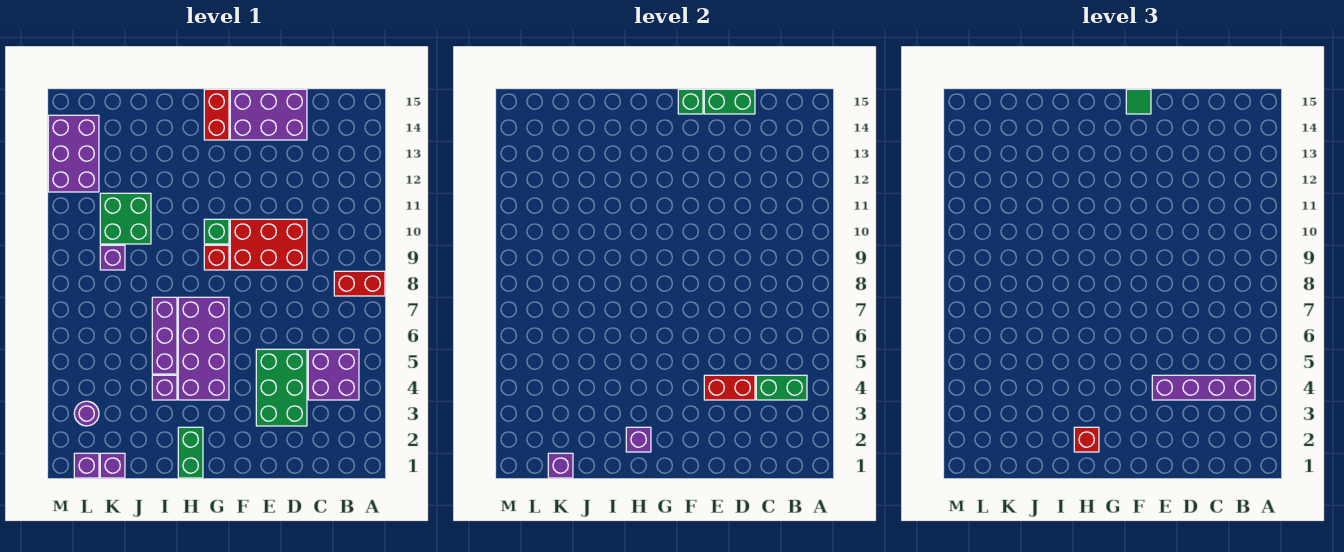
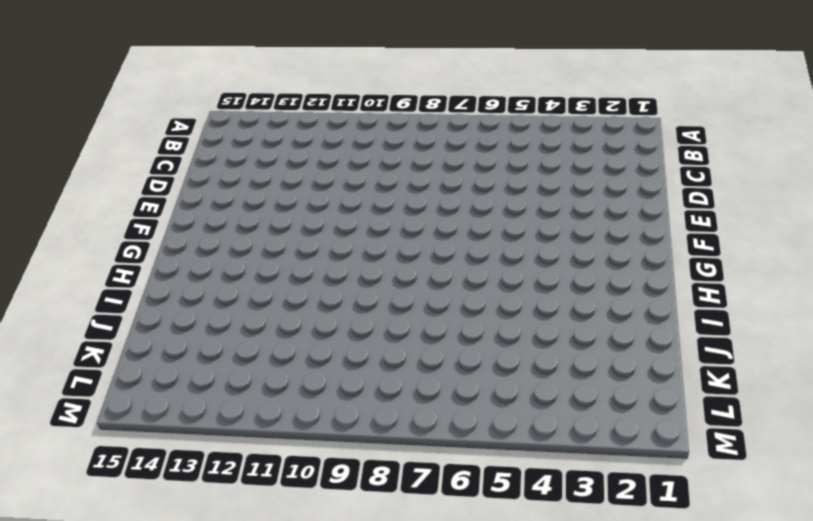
none -> red 1x2 brick [334,271,385,296]
none -> purple 2x2 brick [308,349,359,400]
none -> green 2x3 brick [256,349,307,426]

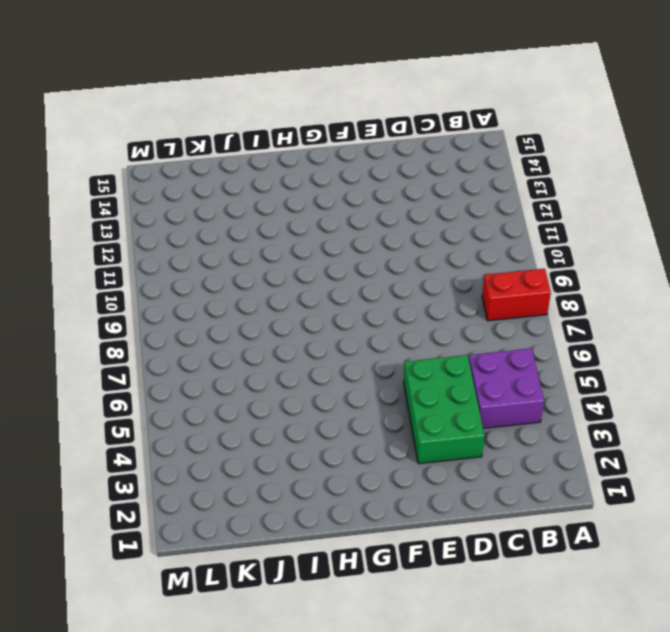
none -> red 2x3 brick [230,219,307,270]
none -> purple 2x3 brick [230,89,307,140]
none -> purple 2x4 brick [178,297,229,400]

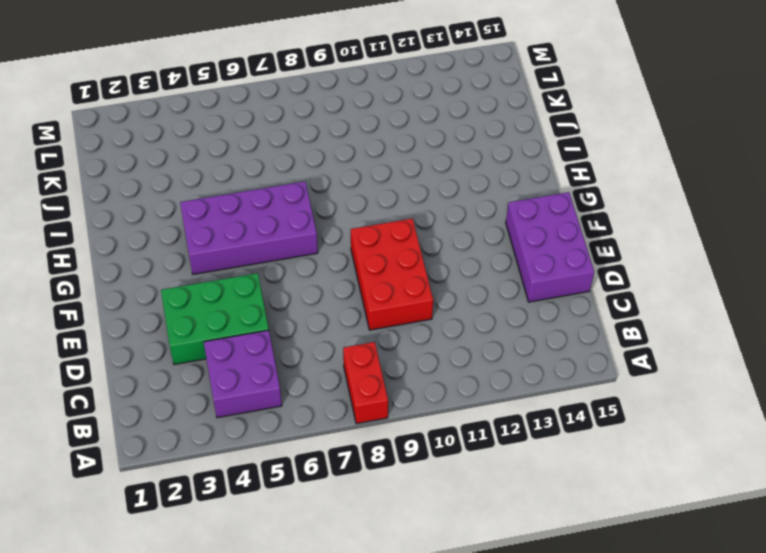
none -> red 1x1 brick [204,245,229,270]
none -> green 1x1 brick [204,219,229,244]
none -> red 1x2 brick [204,89,229,140]

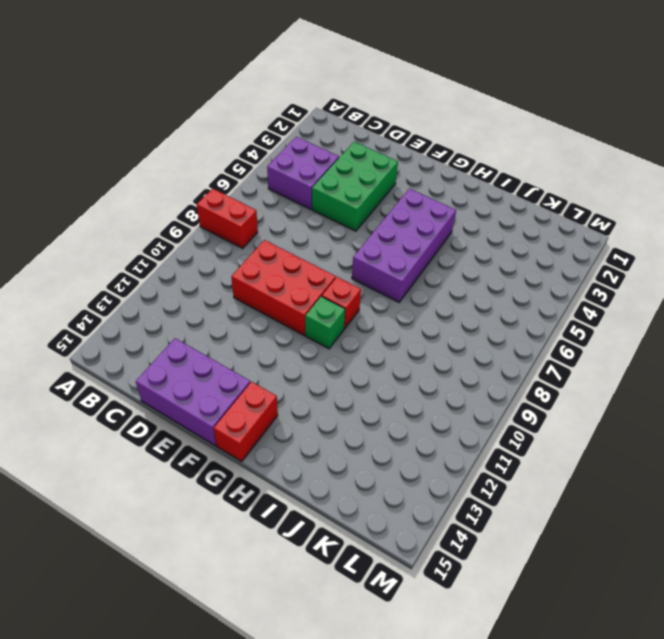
none -> green 1x2 brick [178,427,203,478]
none -> purple 1x1 brick [152,375,177,400]
none -> purple 1x3 brick [152,297,177,374]

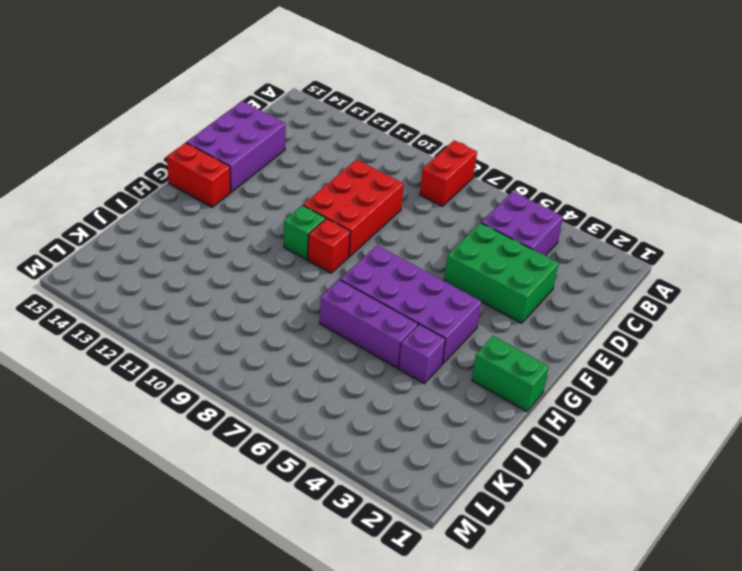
none -> green 2x2 brick [100,193,151,244]
none -> purple 1x1 brick [100,453,125,478]
none -> purple 1x1 brick [100,245,125,270]

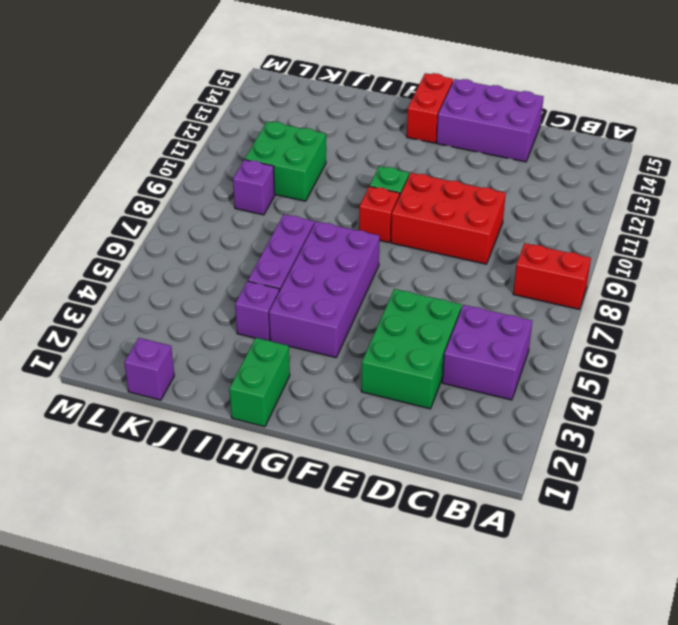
none -> purple 1x1 brick [74,453,99,478]
none -> purple 1x1 round brick [74,401,99,426]
none -> purple 2x3 brick [48,115,99,192]

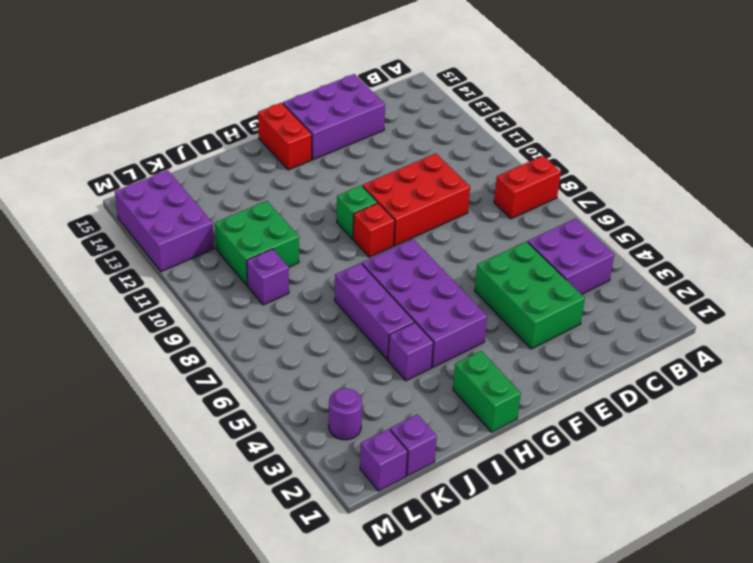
none -> green 1x2 brick [756,375,807,400]
none -> red 1x2 brick [704,375,755,400]
none -> green 1x2 brick [704,89,755,114]

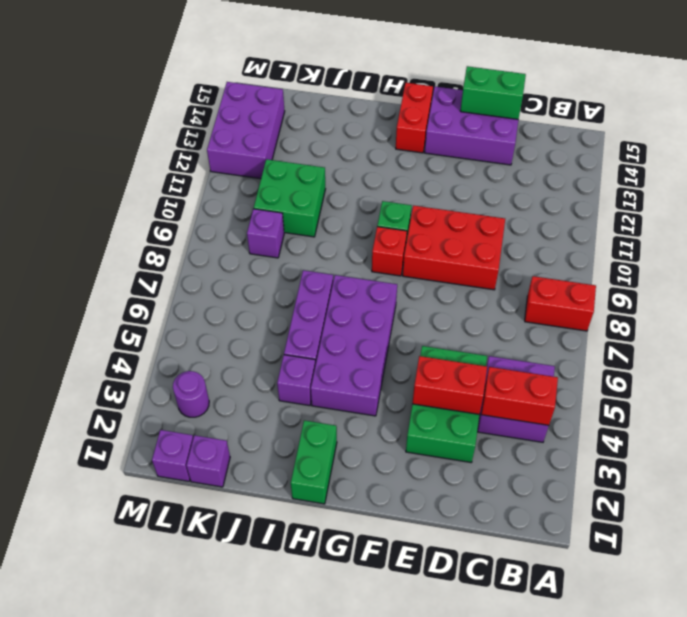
red 1x2 brick [481,367,558,425] -> green 1x2 brick [756,375,807,400]
none -> green 1x1 brick [678,89,703,114]
none -> purple 1x1 brick [626,427,651,452]
none -> purple 1x1 brick [548,453,573,478]

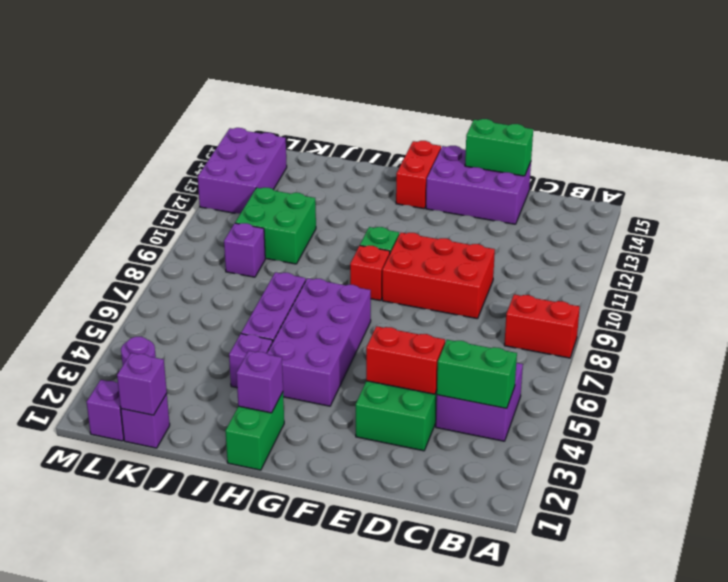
none -> green 1x1 brick [678,89,703,114]
none -> purple 1x4 brick [1152,375,1255,400]
none -> green 1x1 tile [1126,89,1151,114]

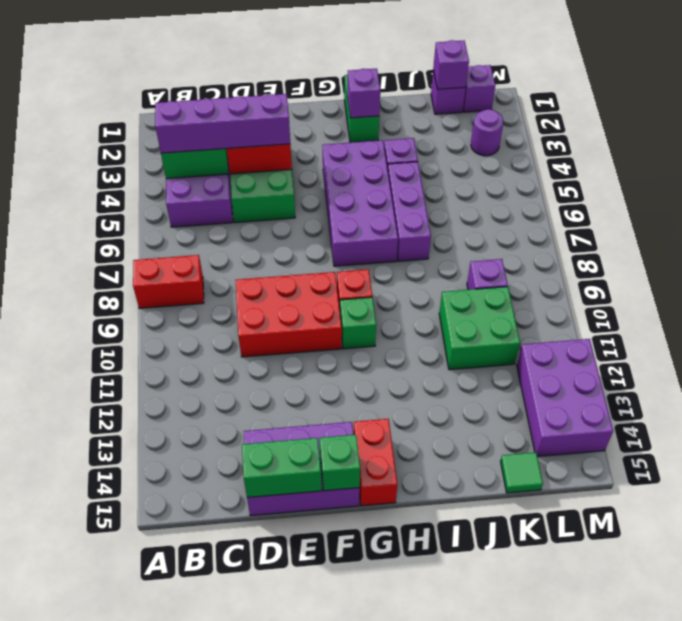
green 1x1 tile [501,452,543,493] -> green 1x1 tile moved to [1126,89,1151,114]
none -> red 1x1 brick [1074,427,1099,452]

